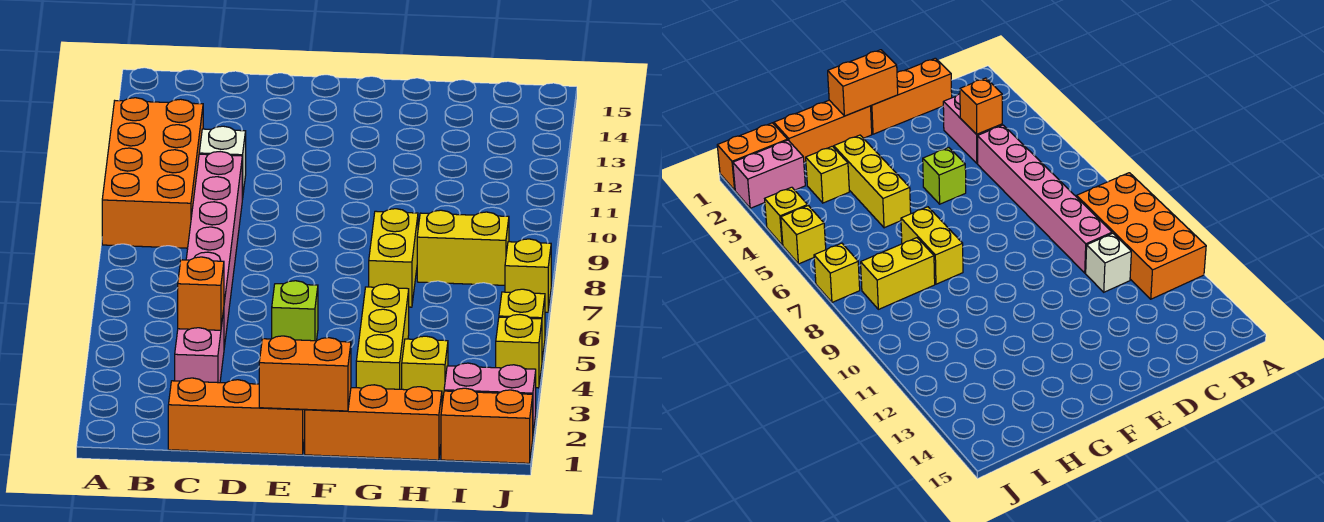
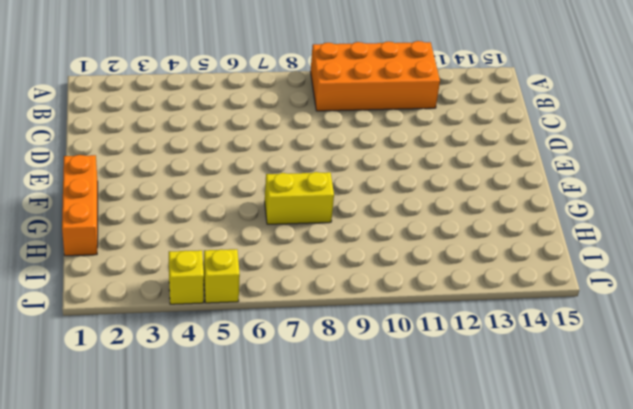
none -> orange 1x3 brick [168,378,305,455]
none -> pink 1x2 brick [175,310,224,383]
none -> pink 1x6 brick [186,152,242,347]

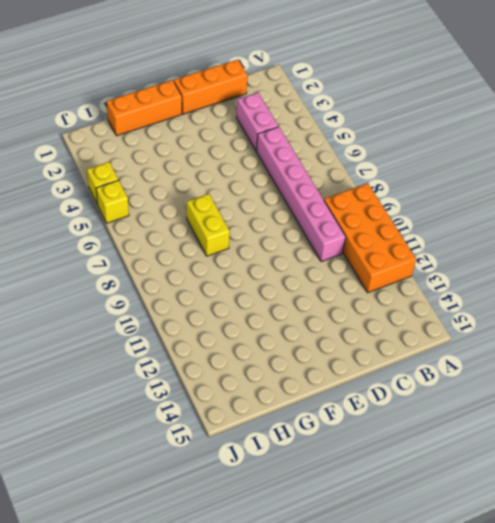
none -> white 1x1 brick [199,126,246,199]
none -> lime 1x1 brick [272,281,318,341]
none -> yellow 1x3 brick [356,284,409,389]

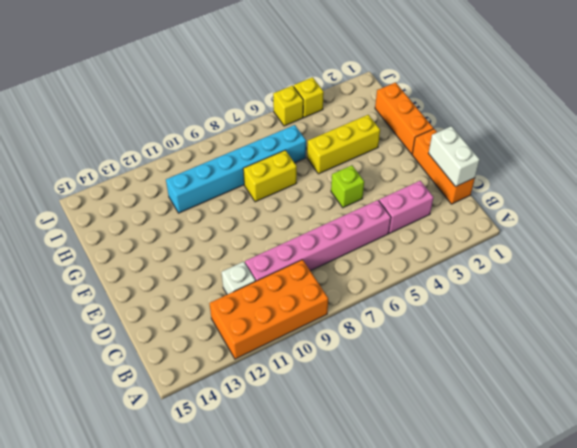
white 1x2 brick [428,126,480,187] -> none
cyan 1x6 brick [166,125,306,213] -> yellow 1x2 brick [417,210,509,285]
none -> yellow 1x1 brick [402,336,448,403]
none -> orange 1x2 brick [441,388,533,463]
none -> pink 1x2 brick [444,363,536,433]

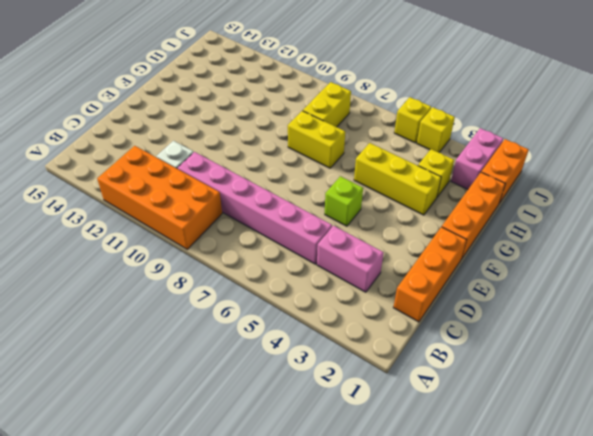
none -> yellow 1x1 brick [505,239,551,312]
none -> orange 1x1 brick [178,257,224,330]
none -> orange 1x2 brick [259,336,351,411]

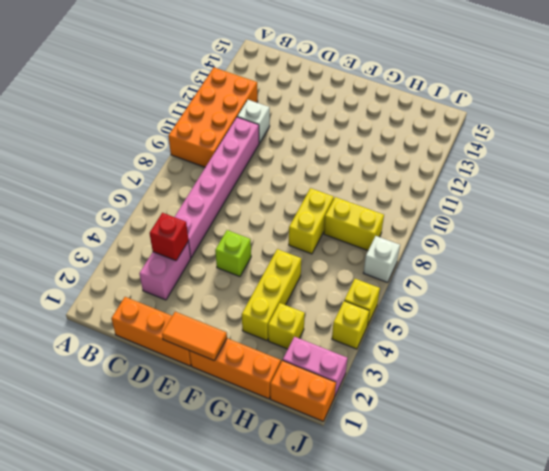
red 1x1 brick [150,213,189,261] -> orange 1x1 brick [178,257,224,330]
orange 1x2 tile [162,312,227,361] -> orange 1x2 brick [259,336,351,411]
white 1x1 brick [364,236,400,282] -> yellow 1x1 brick [505,239,551,312]

